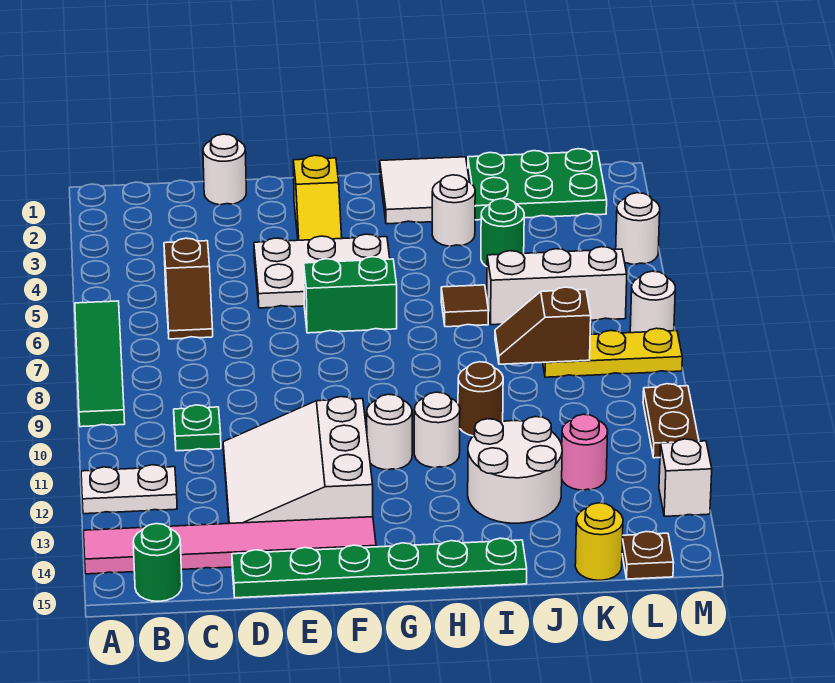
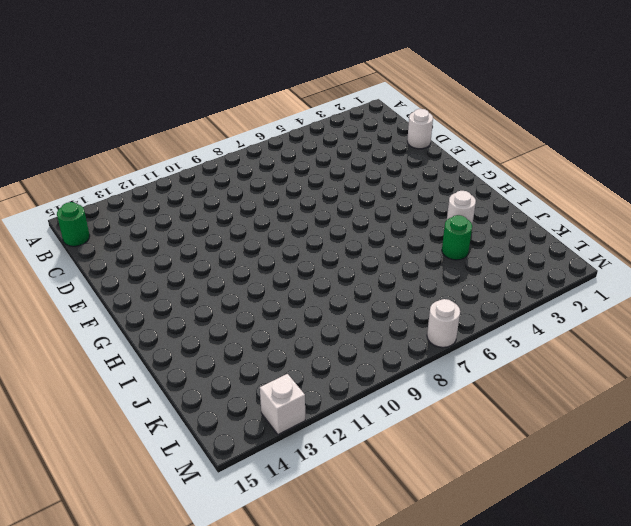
none -> green 1x4 tile [75,301,125,427]
none -> white 1x2 plate [81,465,177,514]
none -> pink 1x6 tile [84,517,376,574]
none -> brown 1x2 slope [164,238,213,339]

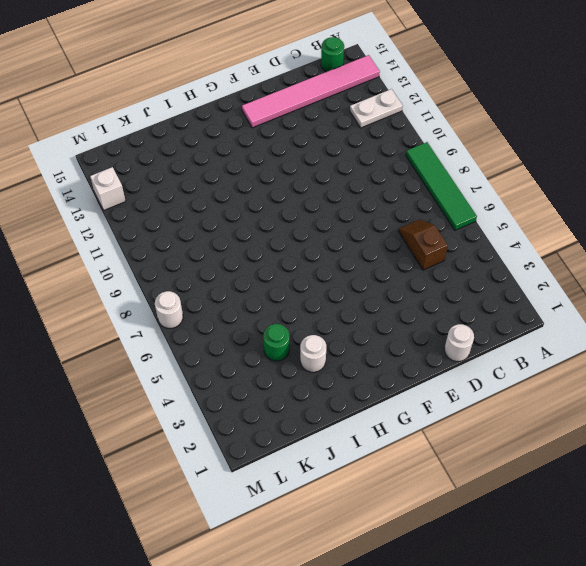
none -> green 1x1 plate [174,405,221,451]
none -> white 3x3 slope [223,397,373,523]
none -> green 1x6 plate [232,538,527,598]
none -> white 2x3 plate [254,234,390,308]

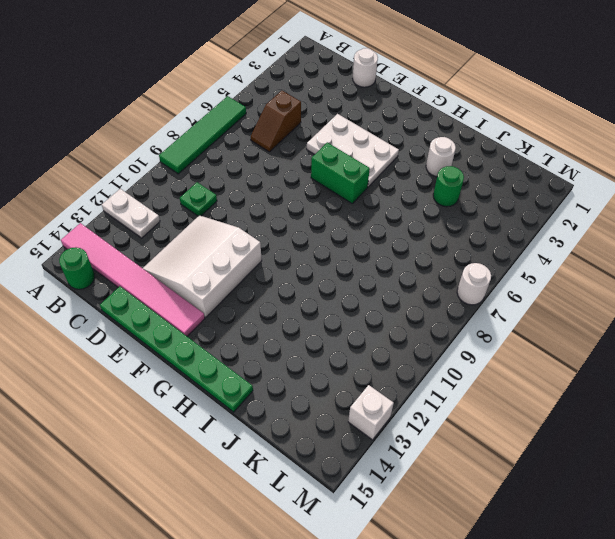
none -> yellow 1x2 slope [293,155,342,240]
none -> white 1x1 round brick [367,394,412,470]
none -> white 2x2 tile [380,157,469,224]
none -> white 1x1 round brick [414,392,460,468]

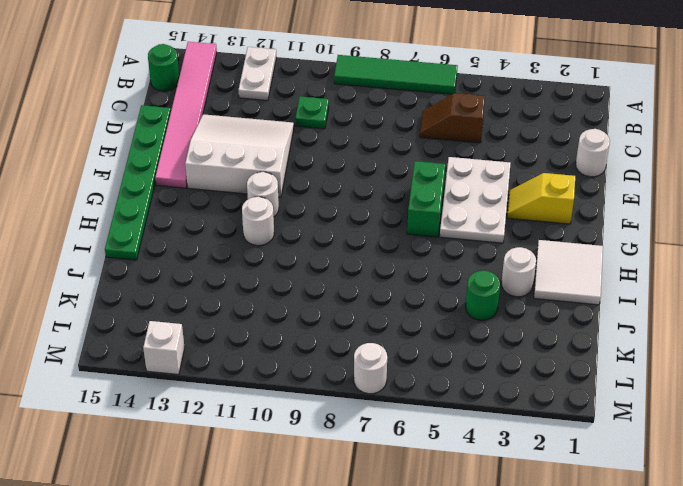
none -> brown 1x1 tile [441,285,489,327]
none -> brown 1x1 round brick [458,362,503,436]
none -> white 2x2 round brick [468,417,562,523]
none -> green 2x3 plate [468,149,607,220]

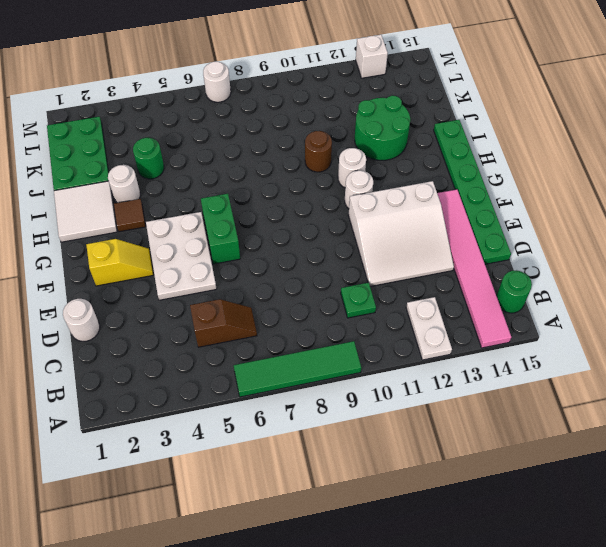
brown 1x1 tile [114,199,146,232] -> brown 1x1 tile moved to [441,285,489,327]
green 2x2 round brick [355,96,410,160] -> white 2x2 round brick [468,417,562,523]
none -> white 1x3 brick [487,247,627,325]
none -> yellow 1x3 plate [543,328,682,377]
none -> pink 1x1 round brick [562,414,608,490]
none -> yellow 1x1 round brick [575,503,623,580]

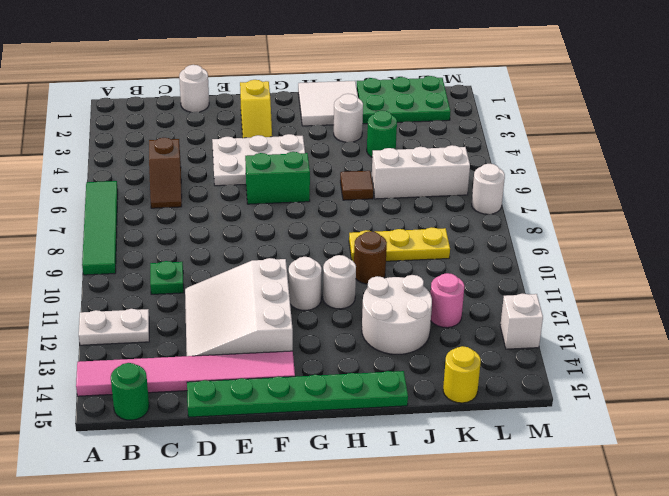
yellow 1x3 plate [349,227,450,262] -> yellow 1x3 plate moved to [543,328,682,377]
none -> brown 1x1 plate [622,532,674,579]
none -> white 1x1 round brick [616,193,660,265]
none -> brown 1x2 plate [643,384,699,458]
none -> brown 1x2 slope [495,287,591,364]

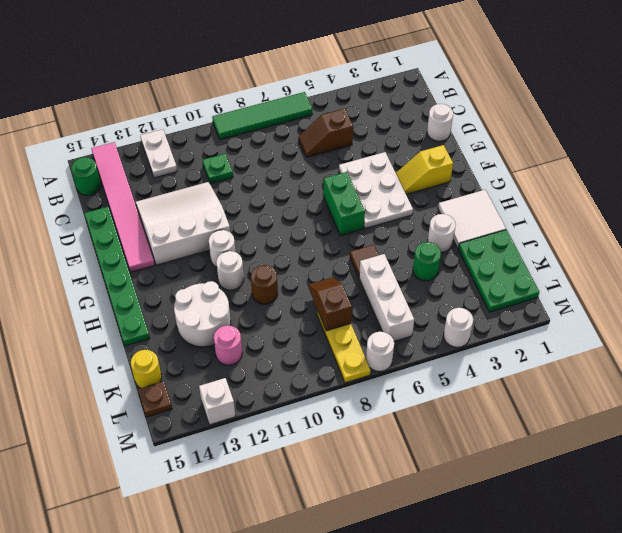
none -> brown 1x2 plate [643,384,699,458]

